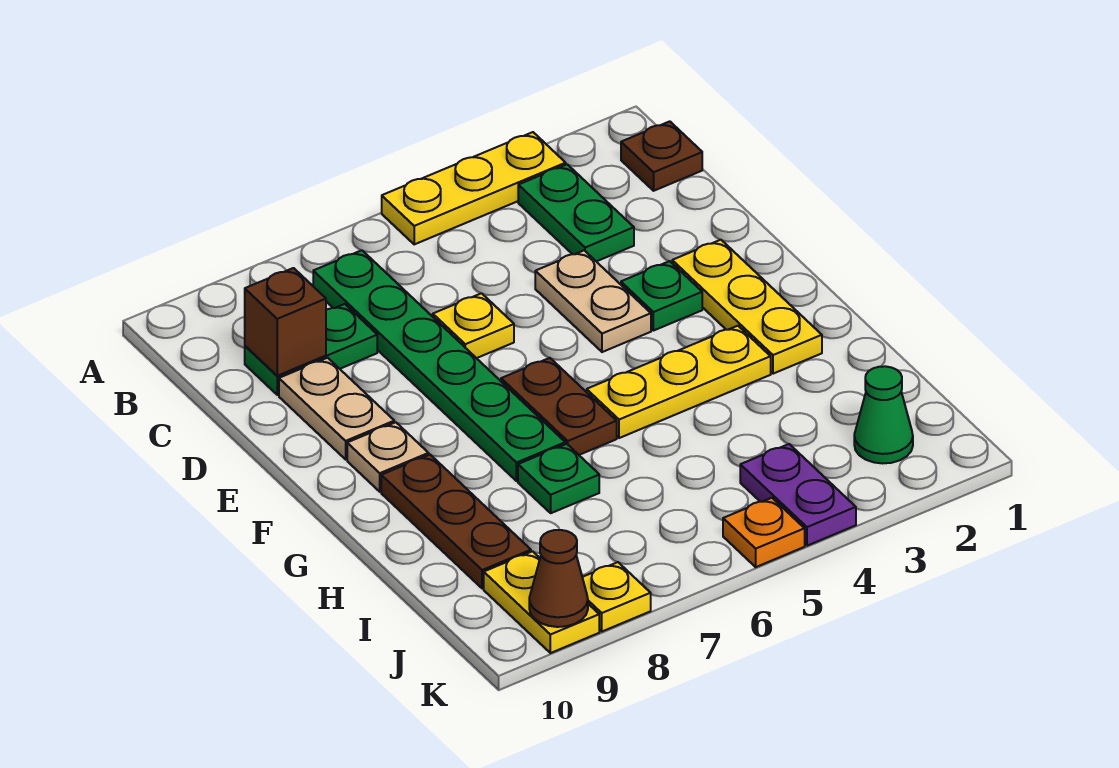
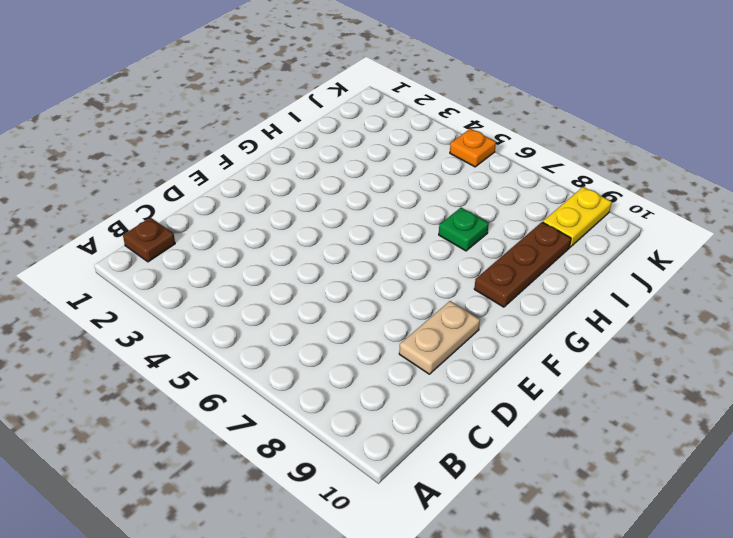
none -> yellow 1x3 plate [382,132,566,244]
none -> green 1x2 plate [518,164,634,261]
none -> green 1x6 plate [313,250,565,481]

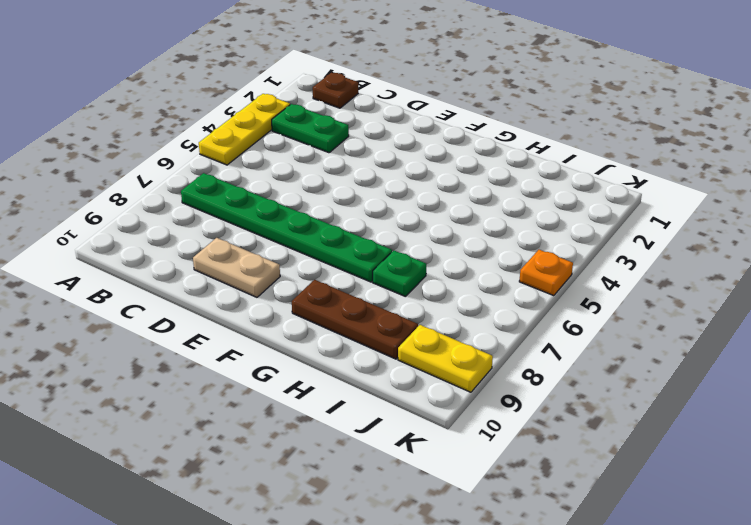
none -> green 1x2 plate [245,304,377,395]
none -> tan 1x2 plate [535,250,651,352]
none -> yellow 1x1 plate [433,293,514,358]

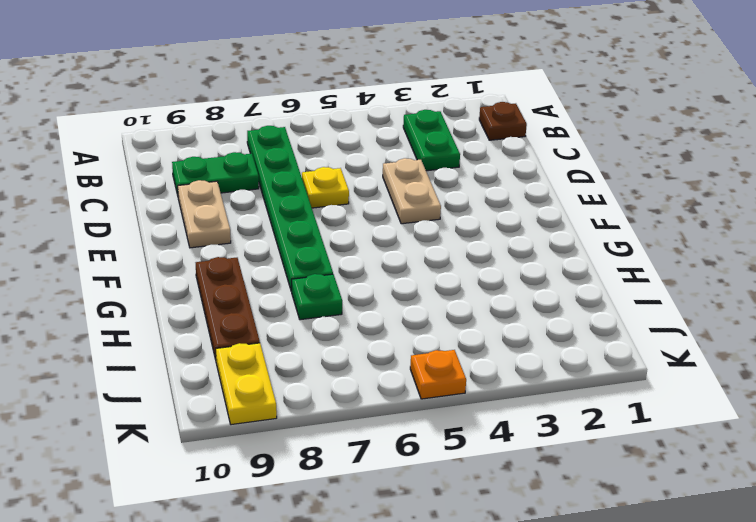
none -> yellow 1x3 plate [382,132,566,244]
none -> yellow 1x3 plate [672,240,822,374]
none -> green 1x1 plate [621,261,702,331]

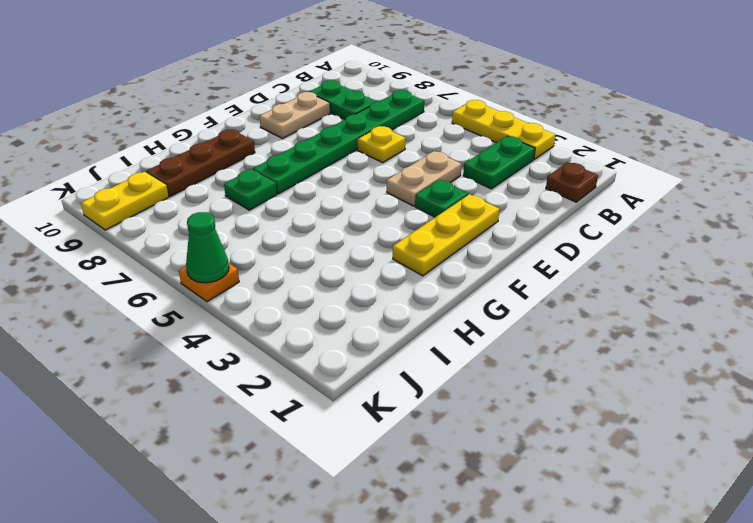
green 1x1 cone [186,212,229,283] -> green 1x1 cone moved to [854,366,913,463]
none -> brown 1x2 plate [501,358,617,455]
none -> tan 1x1 plate [347,422,429,492]
none -> yellow 1x3 plate [587,326,771,438]

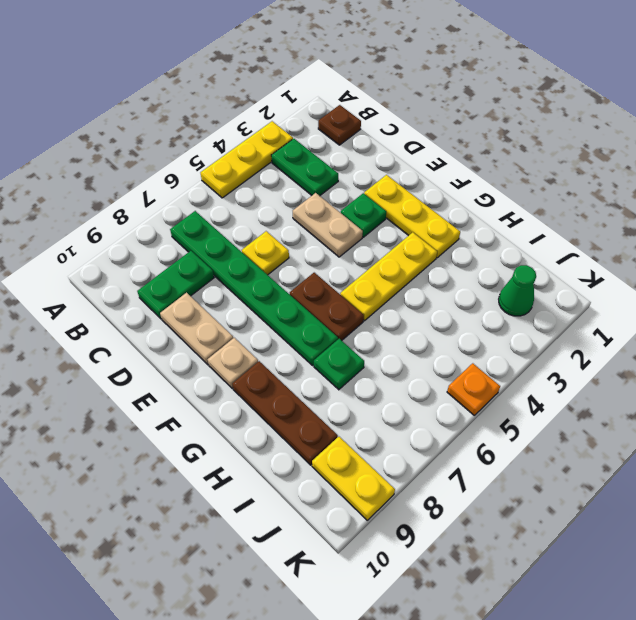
none -> purple 1x2 plate [740,444,856,546]
none -> yellow 1x1 plate [582,562,651,631]
none -> brown 1x1 brick [245,268,326,376]

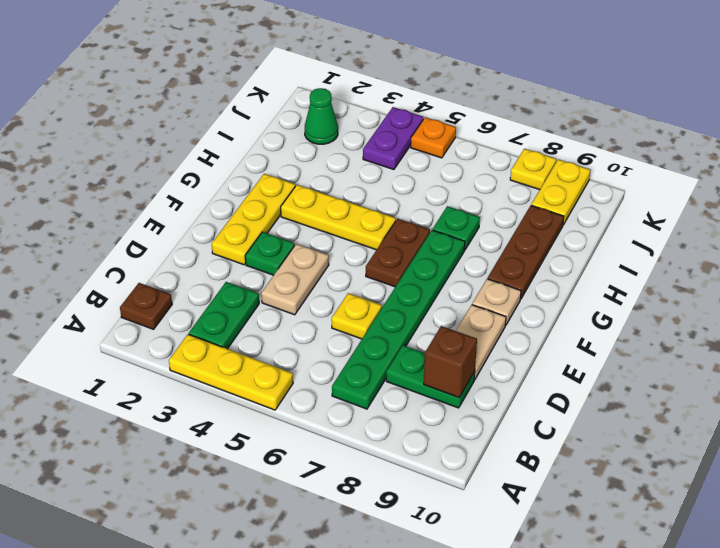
none -> brown 1x1 cone [529,530,588,627]

